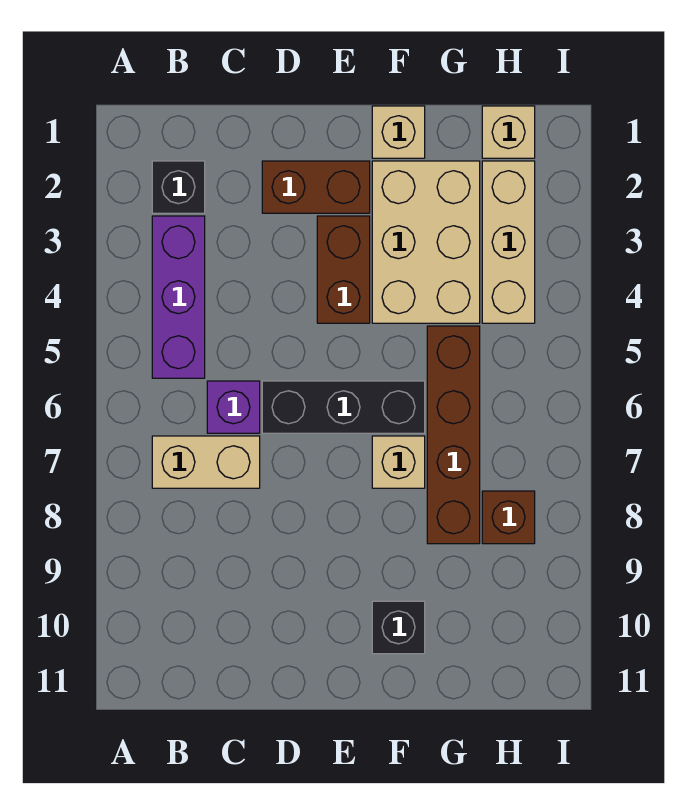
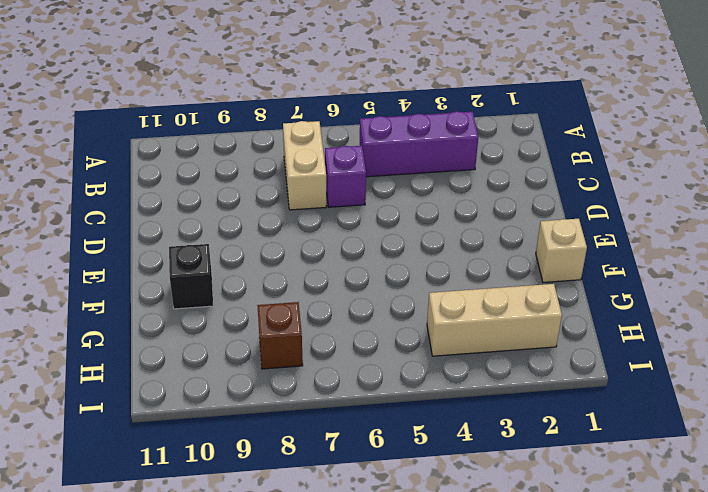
none -> black 1x1 brick [152,161,205,213]
none -> brown 1x2 brick [262,161,370,213]
none -> black 1x3 brick [262,381,425,433]

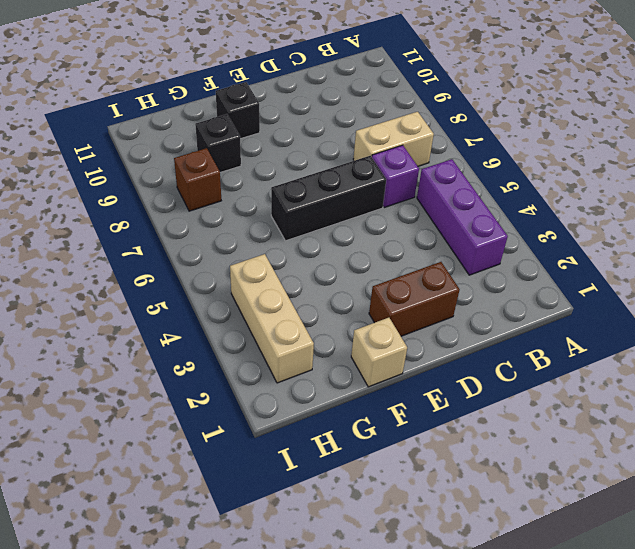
black 1x1 brick [195,114,241,172] -> black 1x1 brick moved to [152,161,205,213]
none -> brown 1x2 brick [317,216,370,323]
none -> tan 2x3 brick [372,161,480,323]
none -> tan 1x1 brick [372,436,425,488]

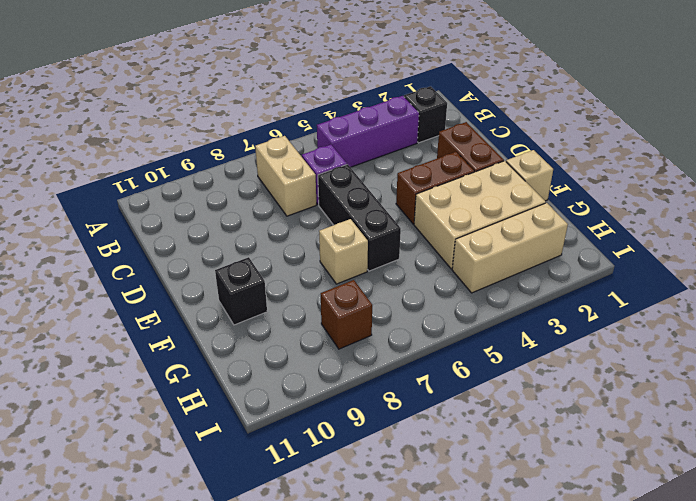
none -> brown 1x4 brick [427,326,480,544]
none -> tan 1x1 brick [482,106,535,158]

